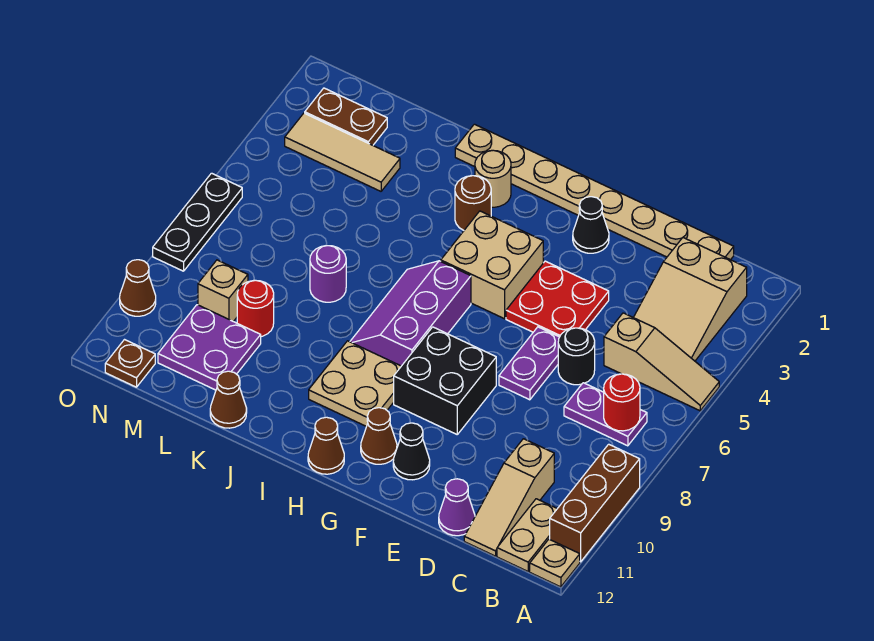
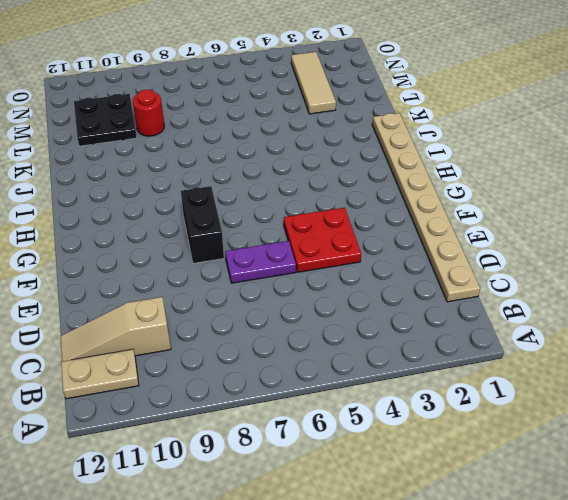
black 1x2 brick [181,186,224,263] -> black 2x2 brick [394,327,496,434]
black 2x2 plate [74,94,137,146] -> purple 2x2 plate [158,305,261,390]
none -> tan 1x3 slope [604,313,719,411]
none -> brown 1x3 brick [550,444,640,562]
none -> tan 1x1 plate [530,539,580,587]
none -> tan 2x3 slope [633,238,747,361]

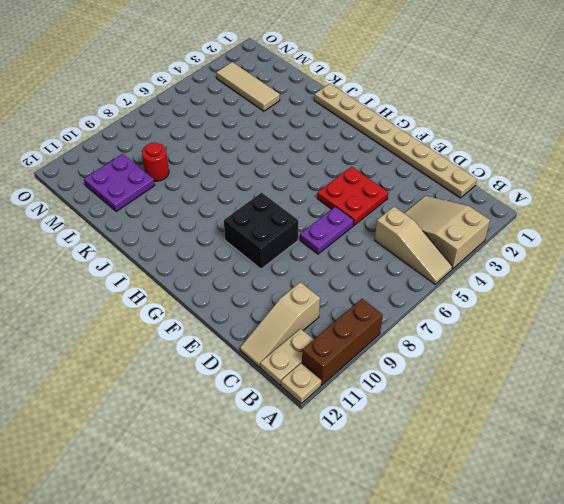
tan 2x3 slope [404,196,490,269] -> tan 2x3 slope turned to [633,238,747,361]
none -> purple 1x2 plate [564,383,647,446]
none -> black 1x1 round brick [558,328,595,385]
none -> purple 1x1 cone [439,479,475,536]
none -> black 1x1 cone [573,197,609,253]

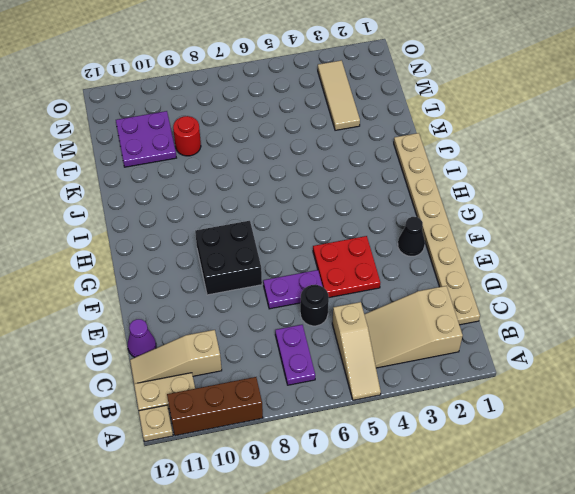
none -> black 1x1 cone [393,423,430,480]
none -> tan 2x2 brick [441,211,543,319]
none -> brown 1x1 cone [361,408,397,464]
none -> purple 2x3 slope [350,261,471,366]

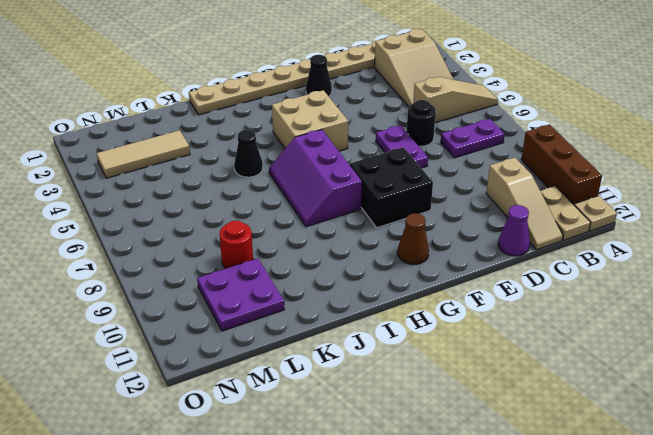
black 1x1 cone [234,130,263,177] -> black 1x1 cone moved to [393,423,430,480]
none -> red 2x2 plate [506,261,609,337]
none -> tan 2x2 plate [309,341,401,426]
none -> brown 1x1 cone [308,417,344,474]
none -> tan 1x1 round brick [475,150,511,207]

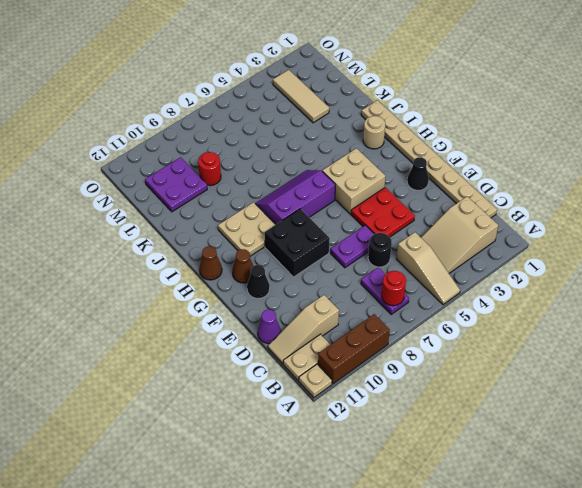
none -> brown 1x1 round brick [455,176,491,230]
none -> purple 1x1 round brick [310,246,346,302]
none -> brown 1x1 cone [210,371,247,428]
none -> brown 1x2 plate [305,88,387,145]

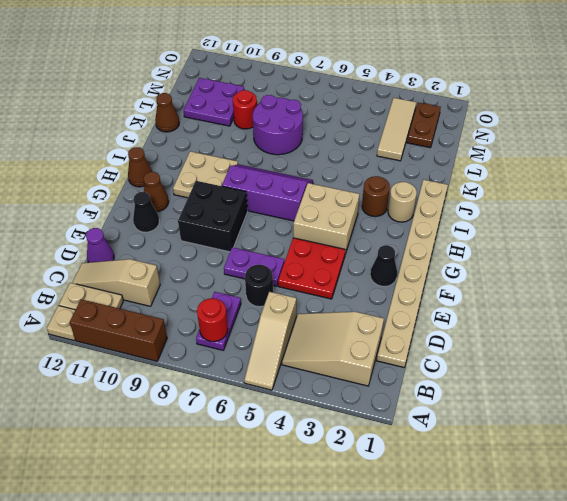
purple 2x2 round brick [253,95,303,155] -> purple 1x1 round brick [310,246,346,302]
none -> tan 1x1 brick [198,260,248,322]
none -> brown 1x1 plate [105,340,155,387]
none -> black 1x3 plate [153,173,242,271]
none -> brown 1x1 cone [120,260,156,316]

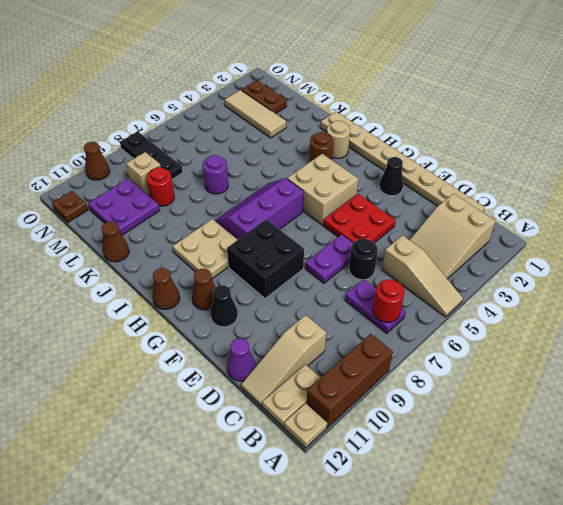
black 1x3 plate [120,131,183,179] -> black 1x3 plate turned to [153,173,242,271]

